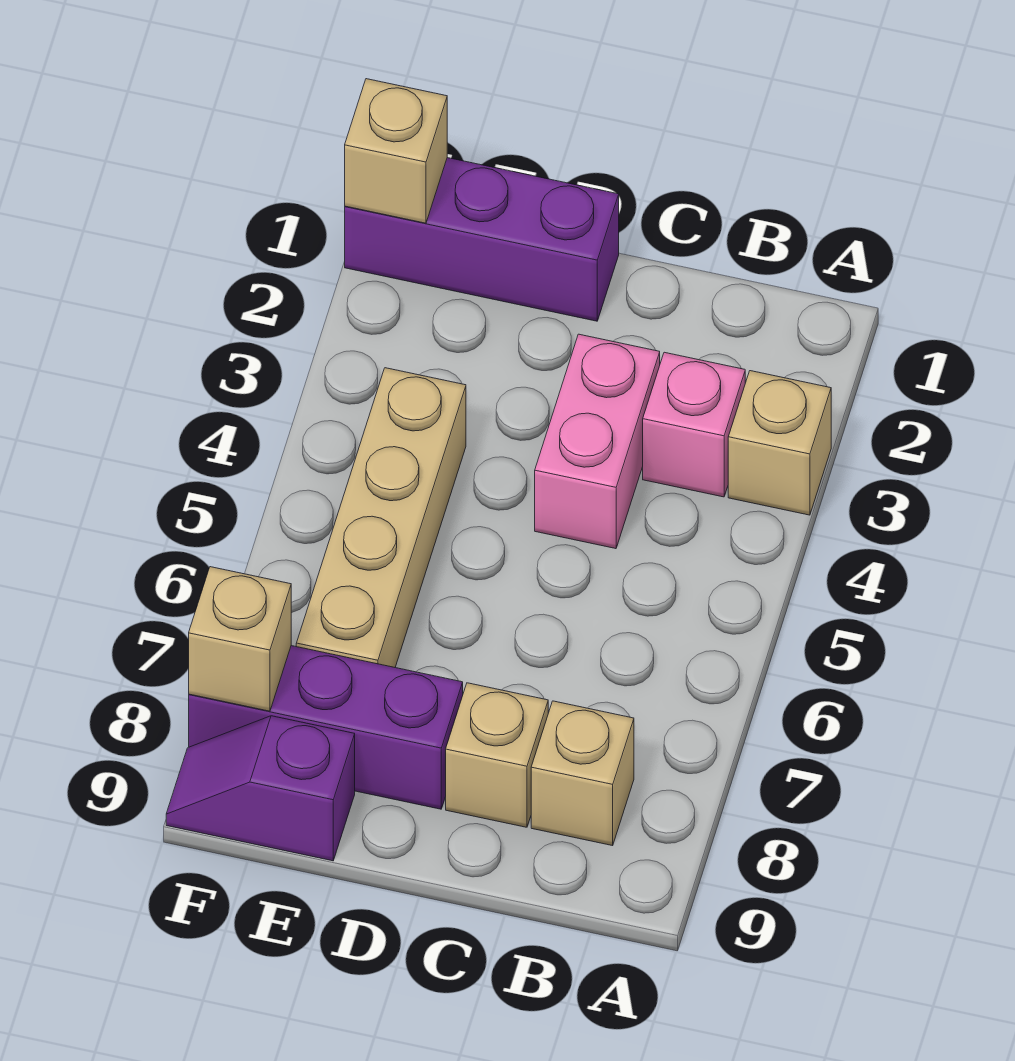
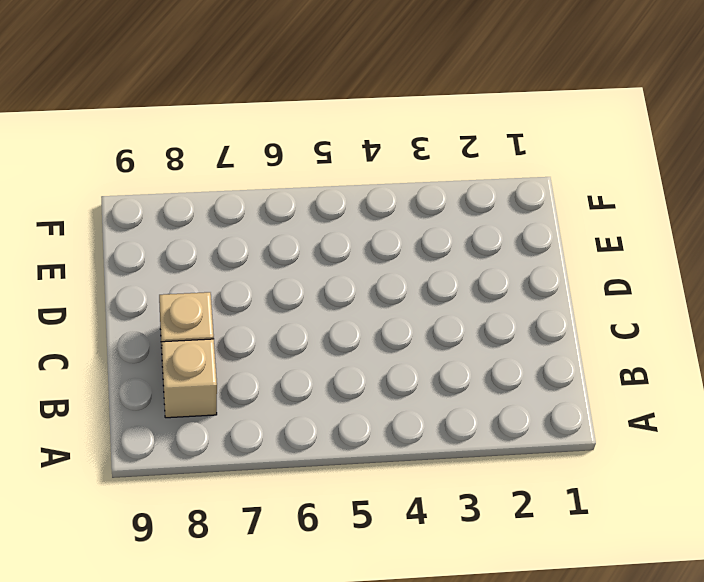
none -> tan 1x1 brick [728,371,831,515]
none -> pink 1x1 brick [643,352,745,497]

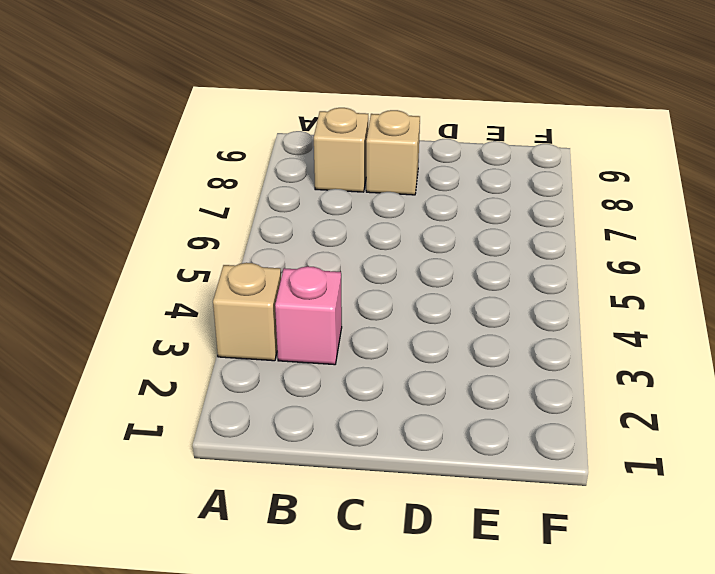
none -> pink 1x2 brick [535,334,660,549]
none -> purple 1x3 brick [345,158,619,321]

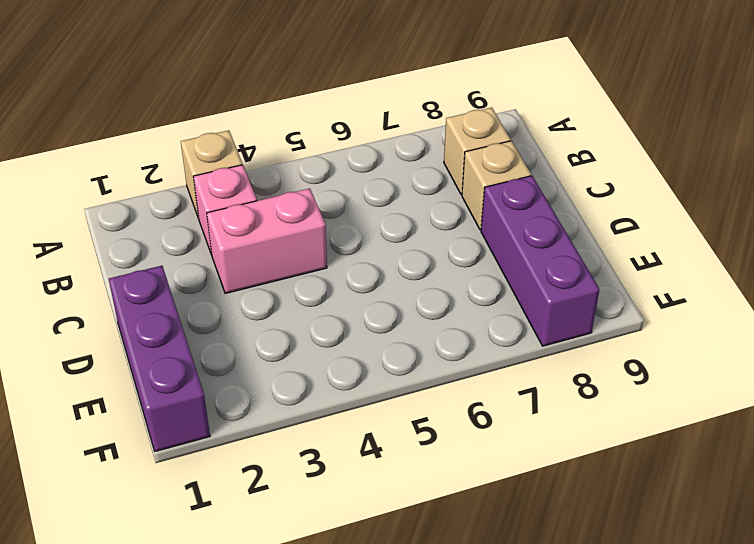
none -> tan 1x4 brick [296,368,466,667]
none -> purple 1x2 slope [166,716,355,861]

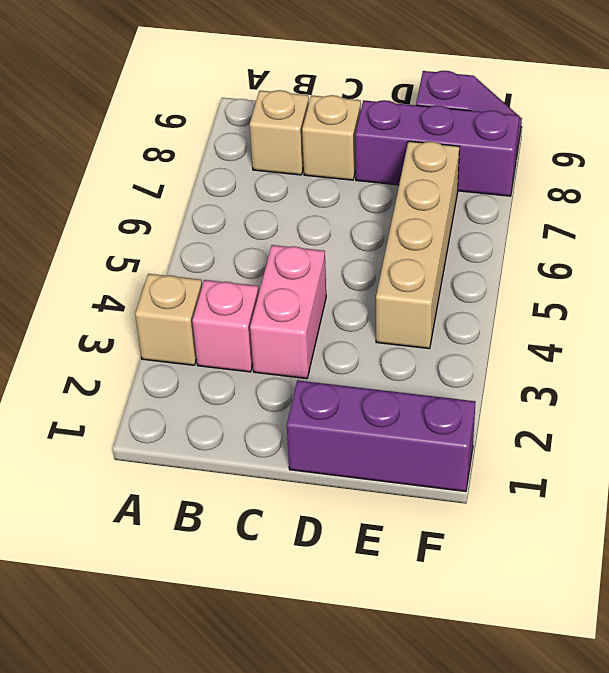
none -> tan 1x1 brick [345,79,447,223]
none -> tan 1x1 brick [189,567,291,711]

